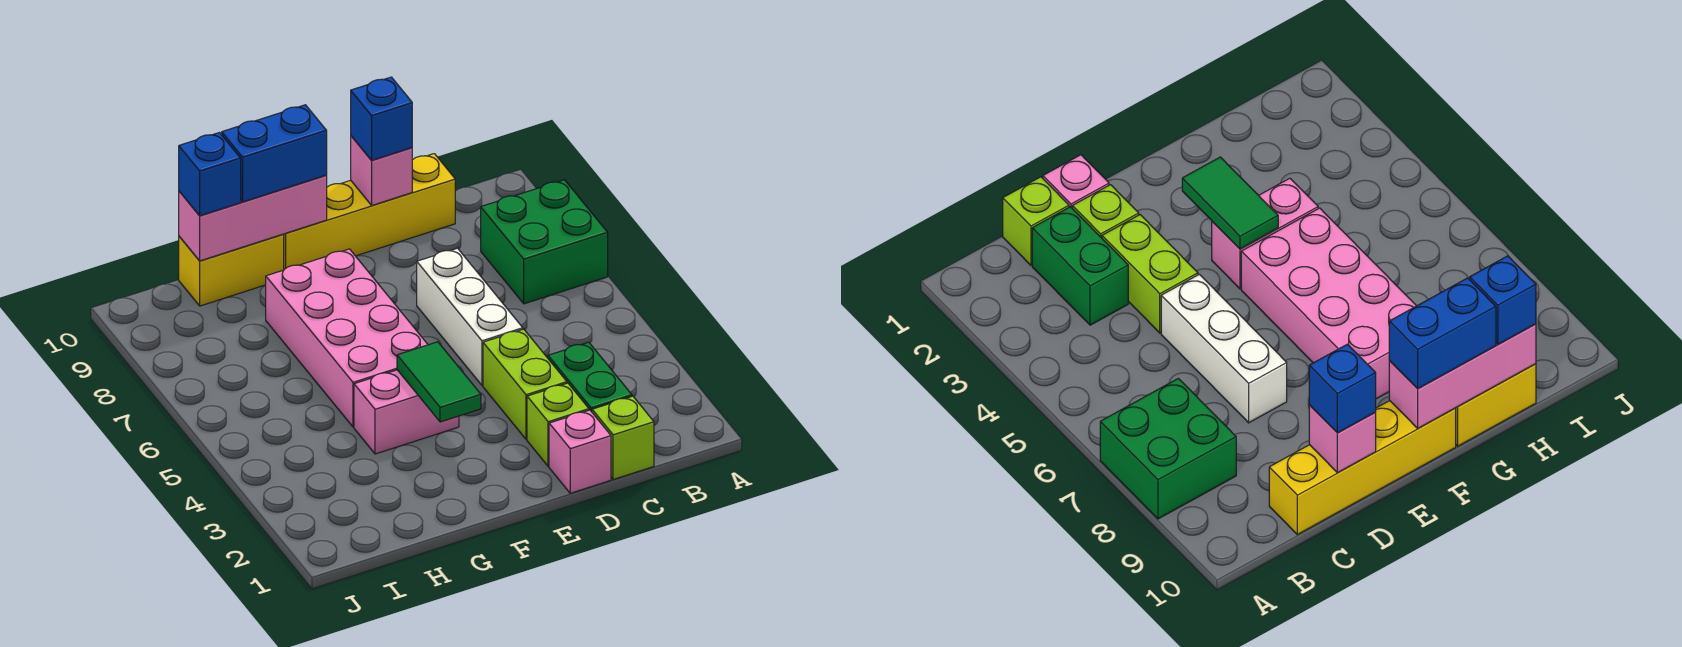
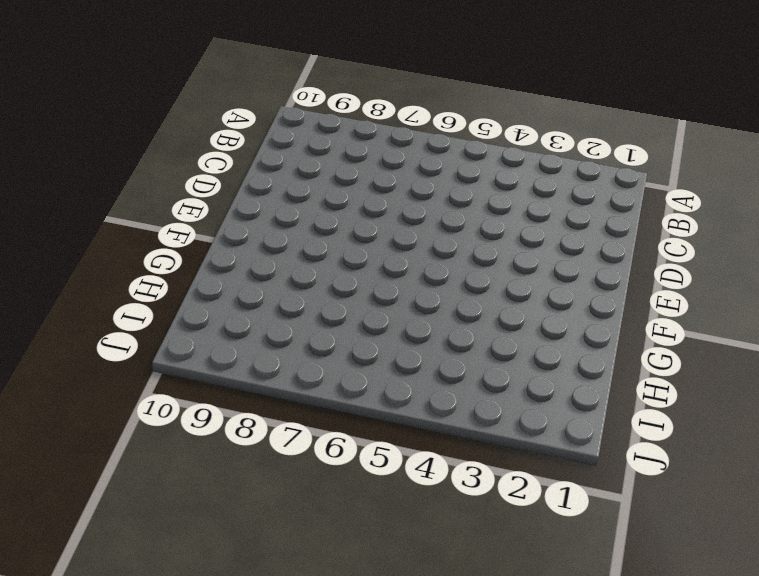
none -> green 2x2 brick [481,180,608,304]
none -> lime 1x1 brick [592,396,654,480]
none -> green 1x2 brick [548,342,632,412]

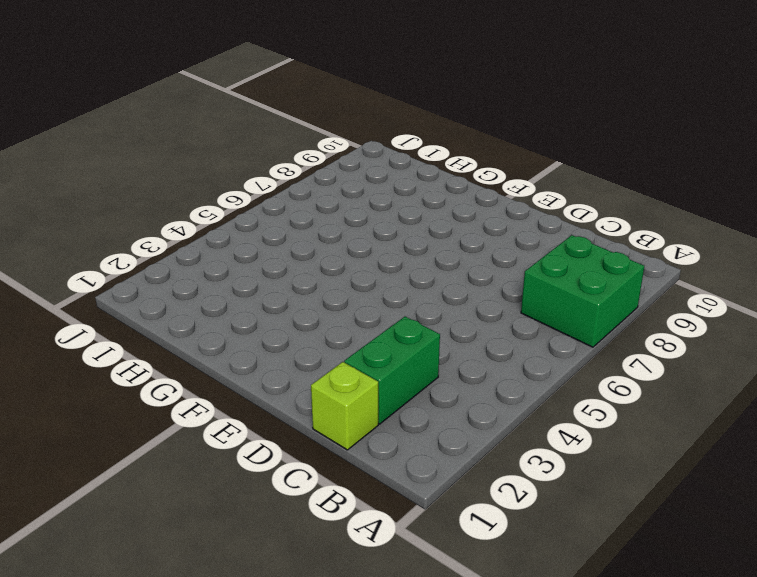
none -> yellow 1x4 brick [283,154,455,269]
none -> pink 1x1 brick [549,410,611,493]
none -> lime 1x1 brick [527,383,589,466]

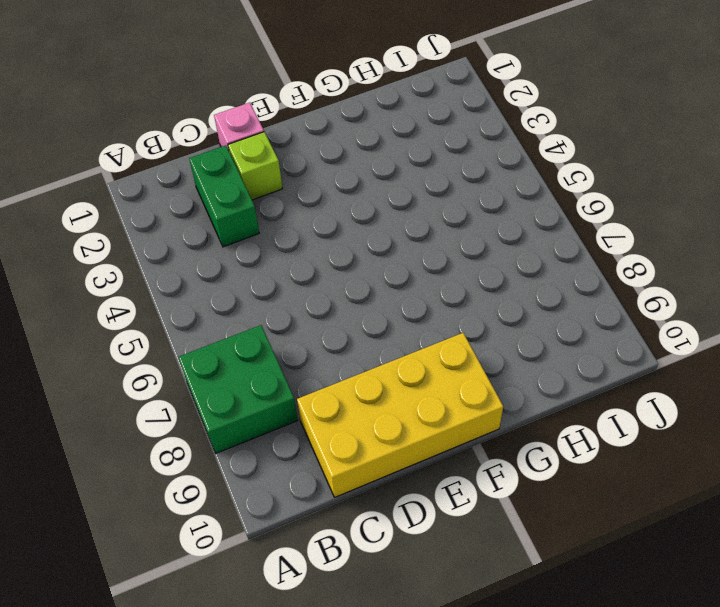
yellow 2x4 brick [297,333,503,497] -> yellow 1x4 brick [283,154,455,269]
none -> lime 1x1 brick [592,396,654,480]
none -> lime 1x2 brick [483,329,567,439]
none -> white 1x3 brick [417,248,523,385]

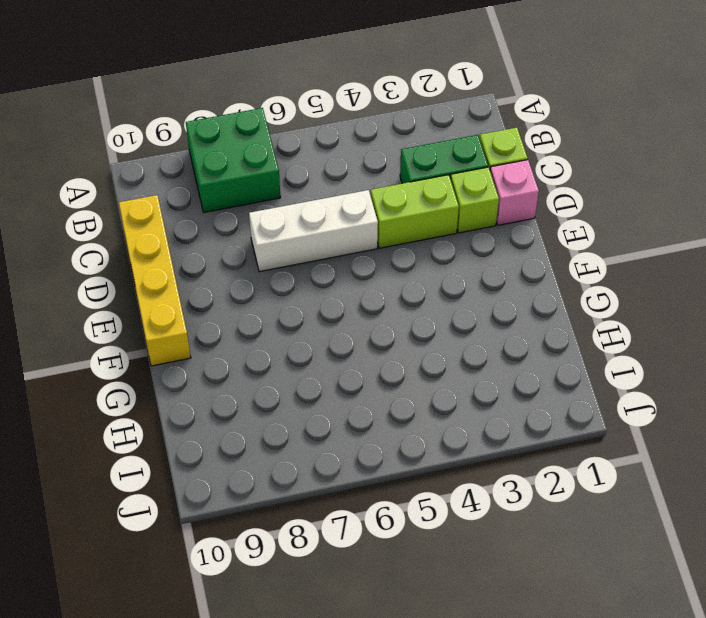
none -> pink 1x2 brick [354,370,459,454]
none -> pink 2x4 brick [266,249,428,427]
none -> yellow 1x2 brick [179,234,284,306]

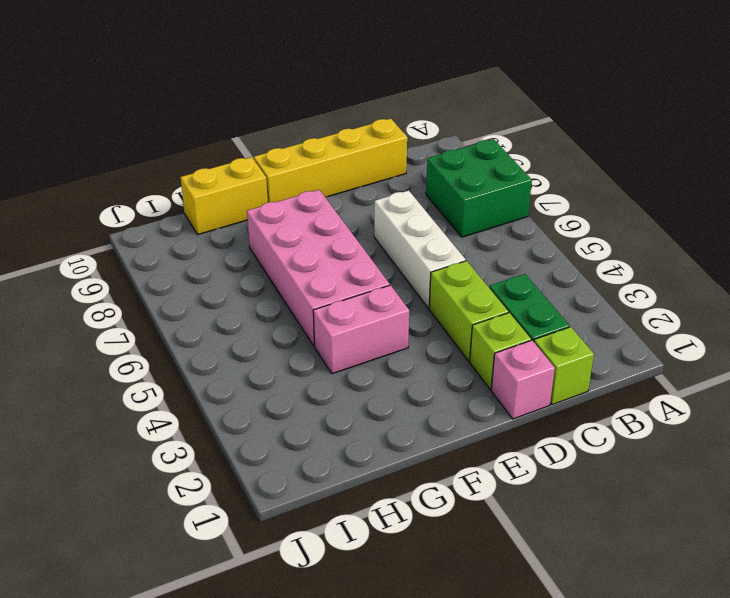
none -> pink 1x1 brick [351,136,412,205]
none -> green 1x2 tile [397,342,481,422]
none -> pink 1x3 brick [179,175,327,261]

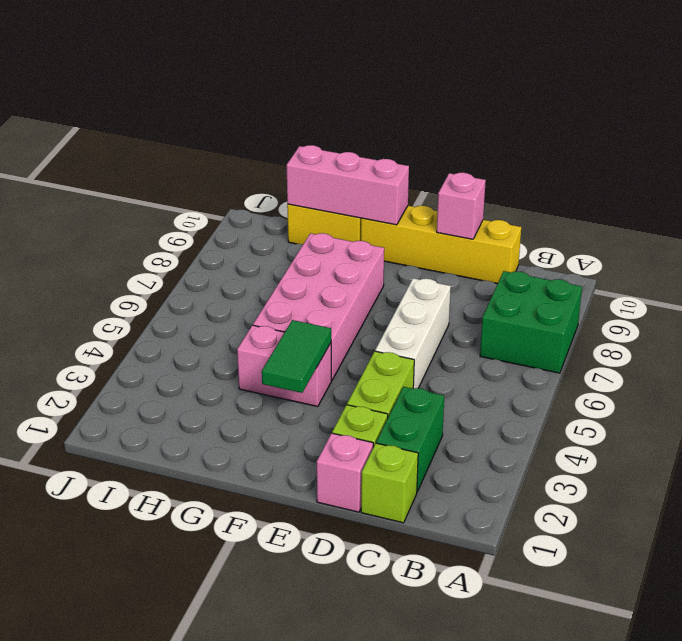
none -> blue 1x1 brick [351,77,412,160]
none -> blue 1x2 brick [222,105,327,202]
none -> blue 1x1 brick [179,133,241,216]

